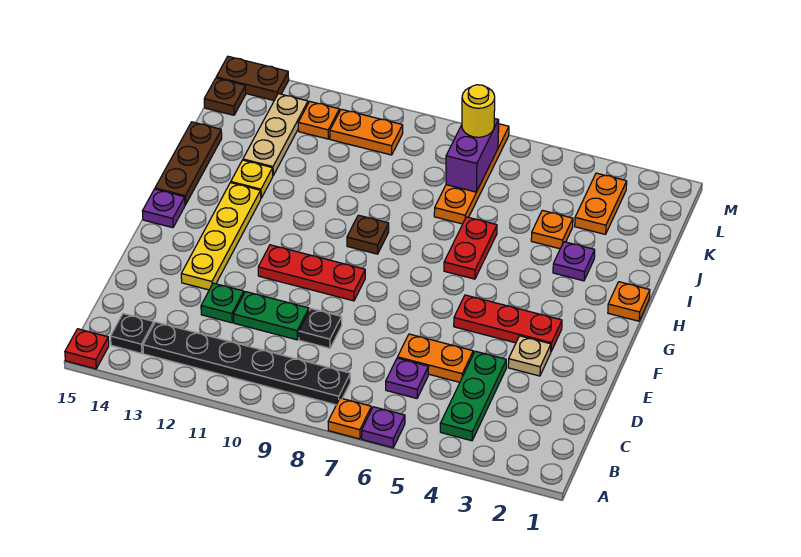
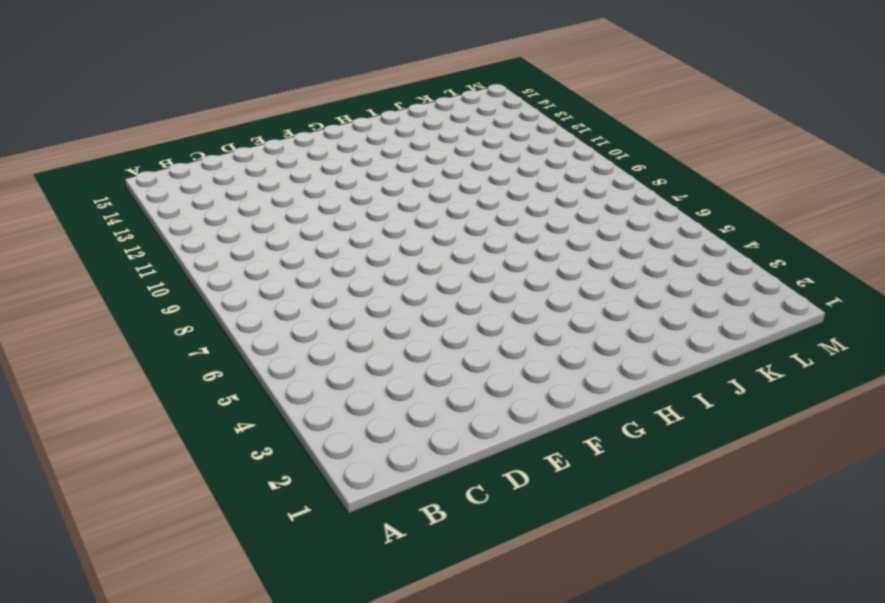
none -> purple 1x1 plate [362,407,405,448]
none -> orange 1x1 plate [328,398,371,439]
none -> red 1x1 plate [65,329,109,369]
none -> green 1x3 plate [440,351,506,441]

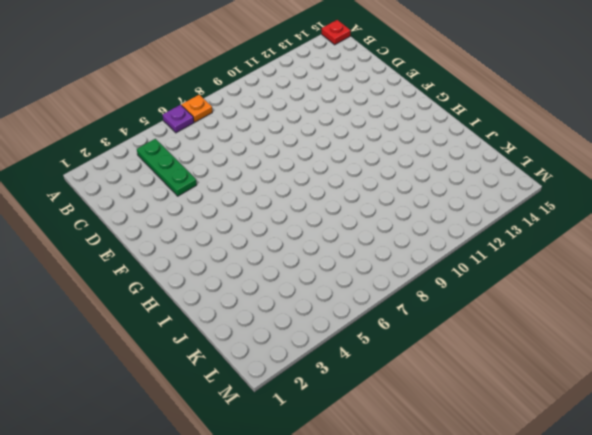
none -> black 1x6 plate [143,322,350,405]
none -> black 1x1 plate [110,314,154,353]
none -> purple 1x1 plate [386,358,428,398]
none -> orange 1x2 plate [398,334,473,382]

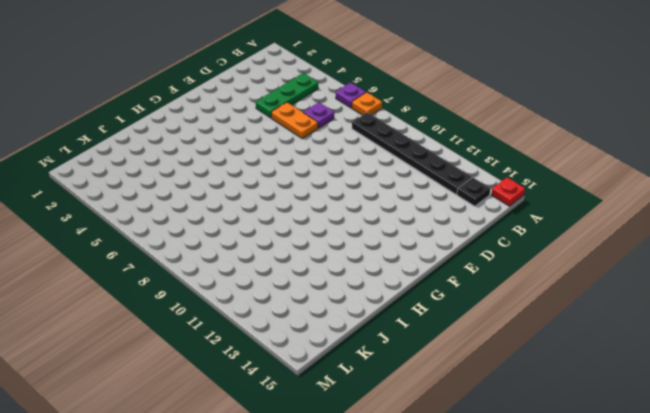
none -> black 1x1 plate [299,309,342,348]
none -> green 1x2 plate [234,292,309,340]
none -> green 1x1 plate [201,283,244,323]
none -> tan 1x1 plate [508,336,551,376]

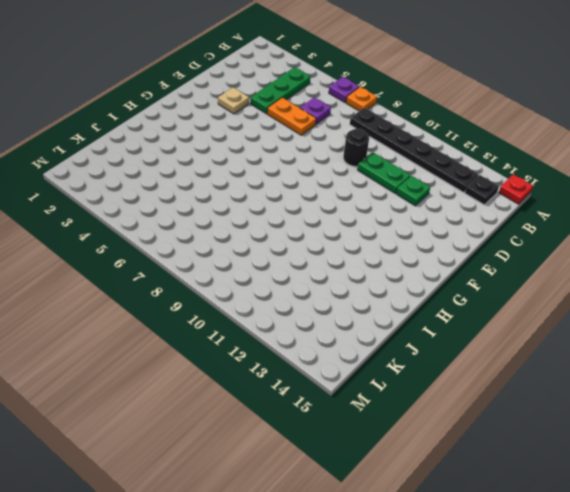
black 1x1 round brick [343,129,369,166] -> black 1x1 plate [299,309,342,348]
none -> yellow 1x4 plate [181,183,261,290]
none -> red 1x3 plate [454,295,562,351]
none -> red 1x3 plate [258,245,365,301]
none -> purple 1x1 plate [143,189,185,228]

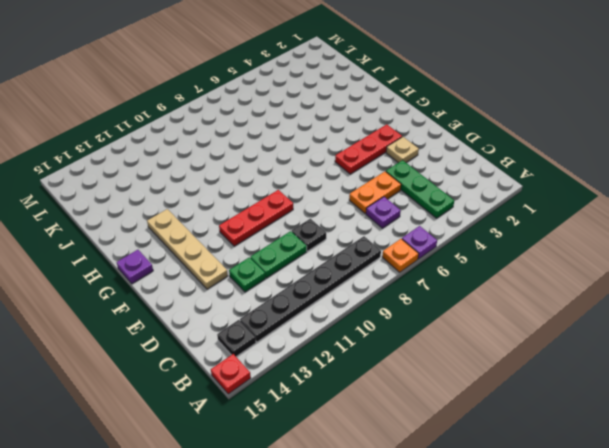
tan 1x4 plate [147,209,228,289] -> yellow 1x4 plate [181,183,261,290]
none -> orange 1x1 plate [608,282,650,321]
none -> red 1x2 plate [444,217,497,279]
none -> brown 1x1 plate [347,215,389,254]
none -> brown 1x3 plate [155,122,222,205]

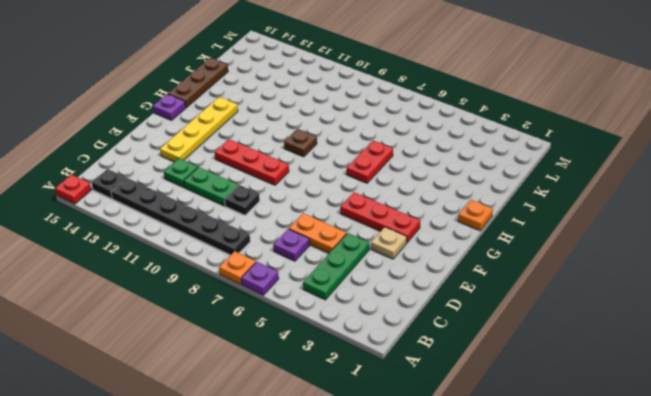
none -> purple 1x1 plate [553,242,595,281]
none -> yellow 1x1 plate [231,160,273,198]
none -> orange 1x1 plate [531,210,573,249]
none -> orange 1x4 plate [434,124,509,224]

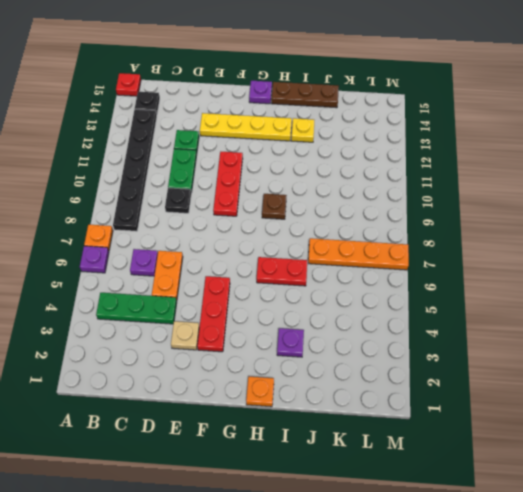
none -> orange 1x1 plate [531,210,573,249]
none -> tan 1x3 plate [243,94,308,175]
none -> orange 1x2 plate [575,173,627,234]
none -> orange 1x2 plate [330,109,403,155]

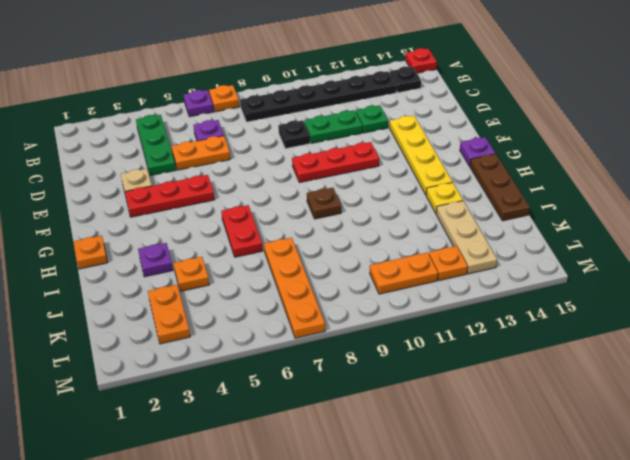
none -> brown 1x1 plate [204,78,246,115]
none -> brown 1x2 plate [216,56,289,100]
none -> purple 1x2 brick [446,118,499,192]
none -> yellow 1x1 round brick [462,85,495,137]

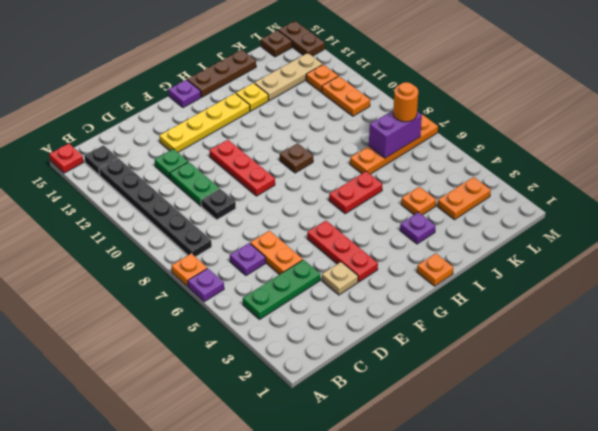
orange 1x1 round brick [393,82,418,122] -> yellow 1x1 round brick [462,85,495,137]

